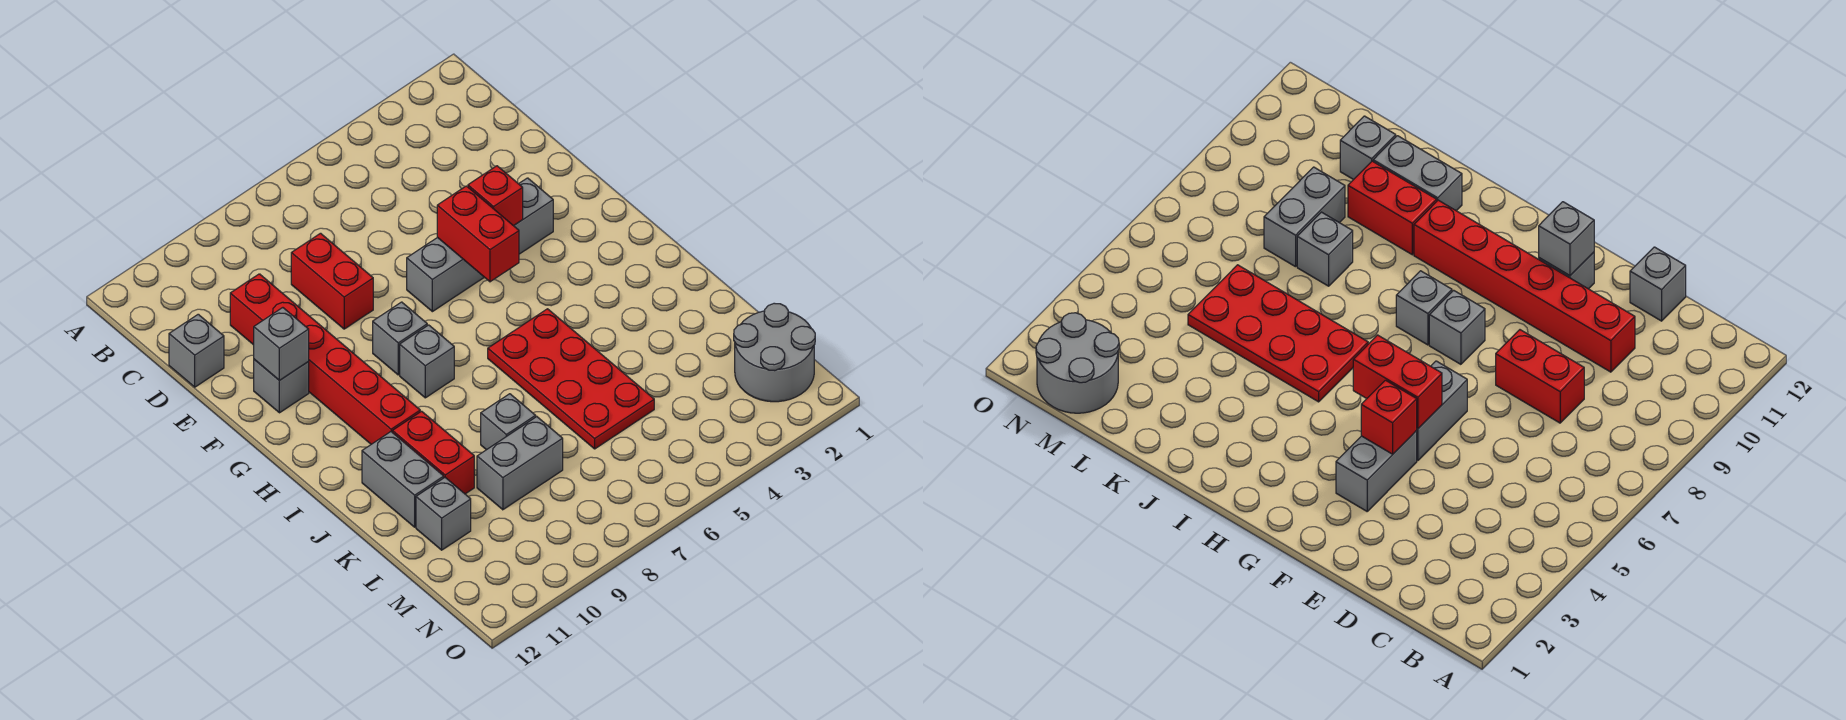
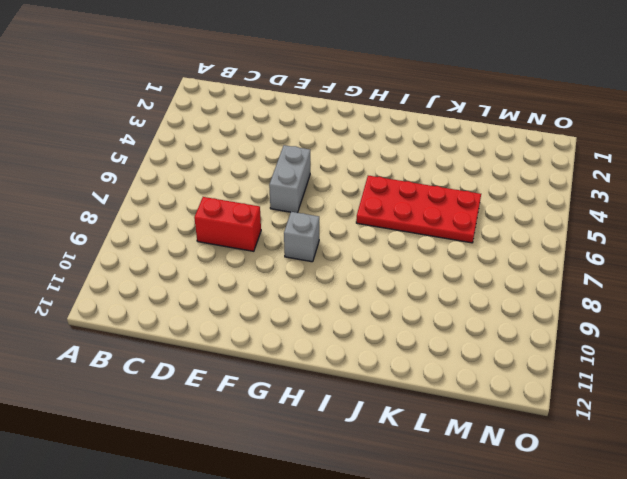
none -> red 1x6 brick [230,274,420,444]
none -> grey 1x1 brick [169,314,224,387]
none -> grey 1x2 brick [514,178,553,254]

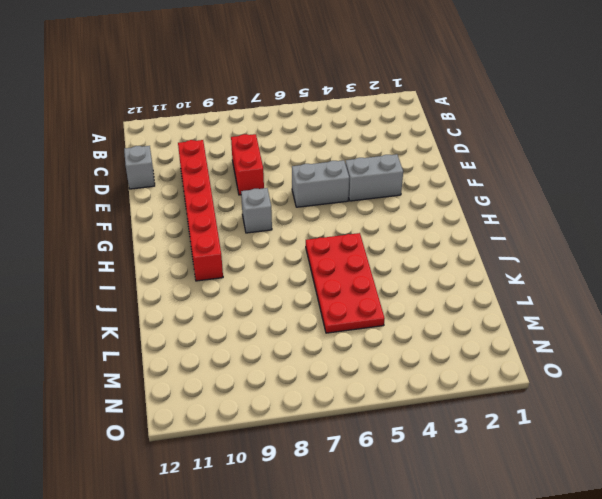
none -> grey 1x1 brick [254,359,309,413]
none -> grey 1x1 brick [400,325,454,398]
none -> red 1x2 brick [392,411,474,494]

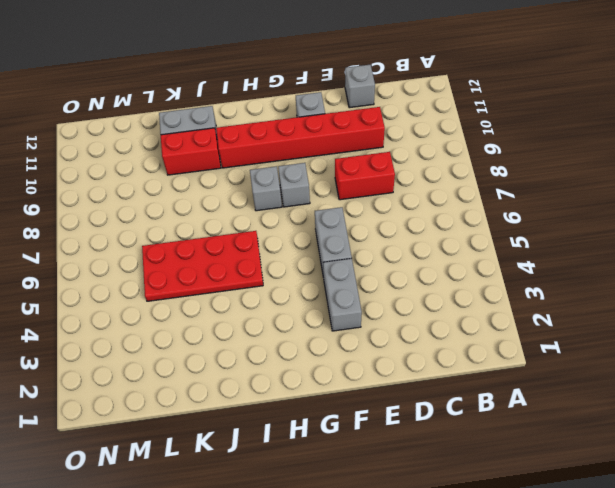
none -> grey 1x1 brick [481,394,536,450]
none -> grey 1x2 brick [477,417,563,510]
none -> grey 1x1 brick [416,478,471,550]

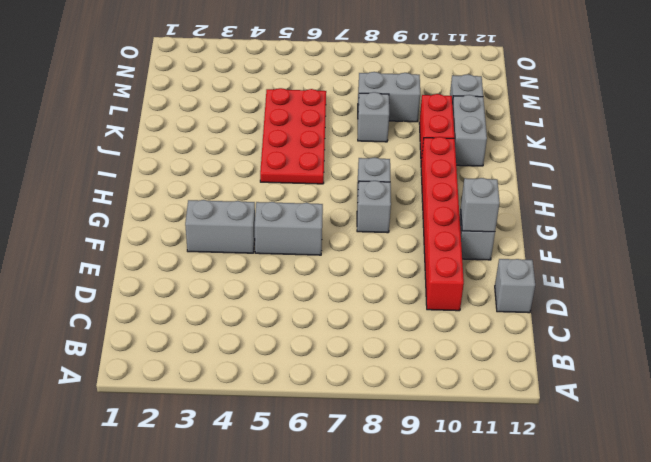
none -> red 1x2 brick [291,233,373,329]
none -> grey 2x2 round brick [734,303,815,402]
none -> red 1x1 brick [468,166,523,226]

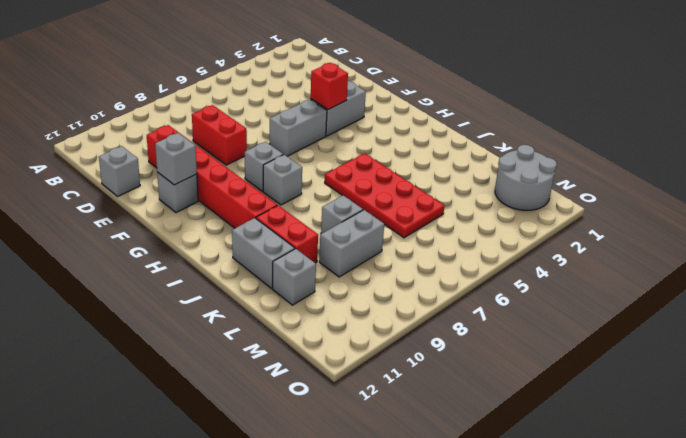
none -> red 1x2 brick [437,186,519,282]

